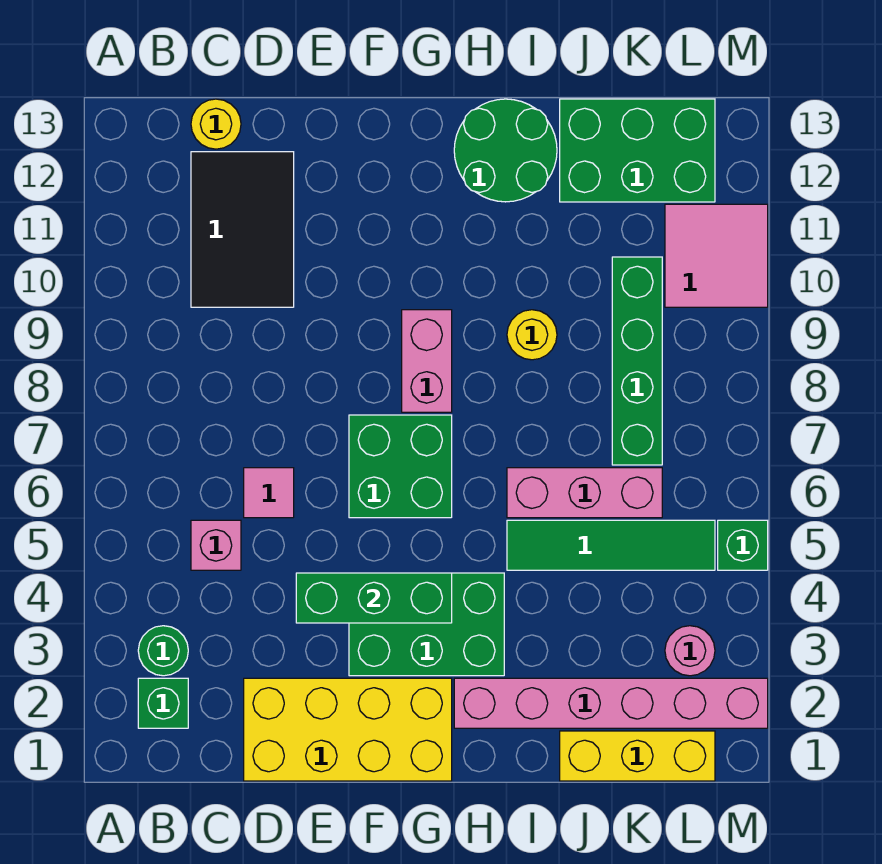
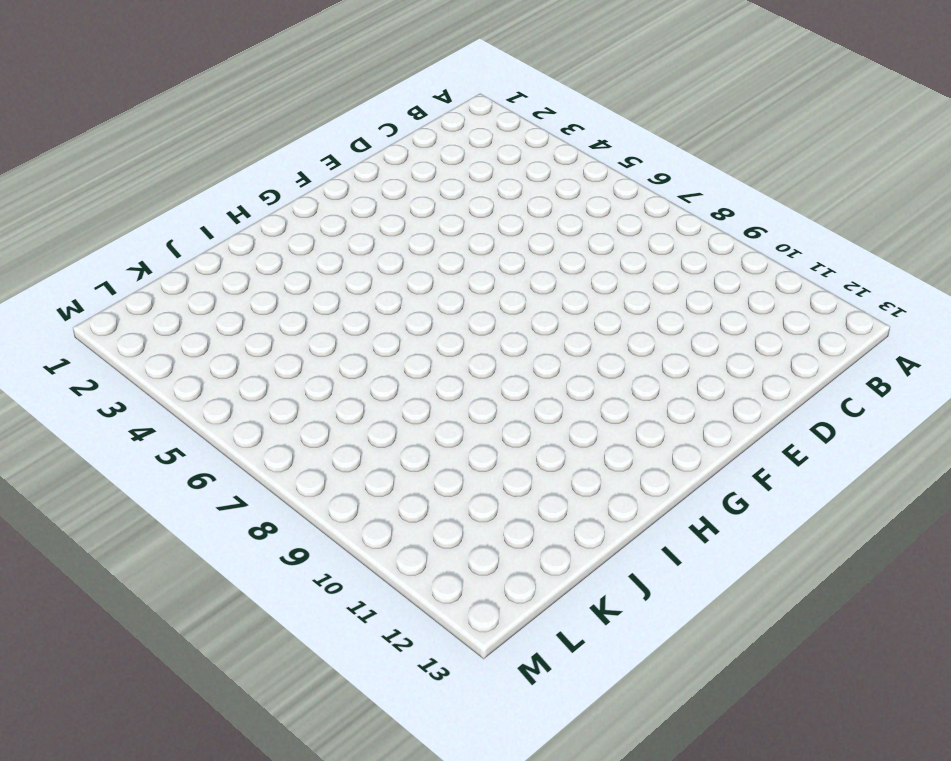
none -> green 1x1 brick [138,678,188,728]
none -> green 1x1 round brick [138,626,188,676]
none -> pink 1x1 brick [191,520,241,570]

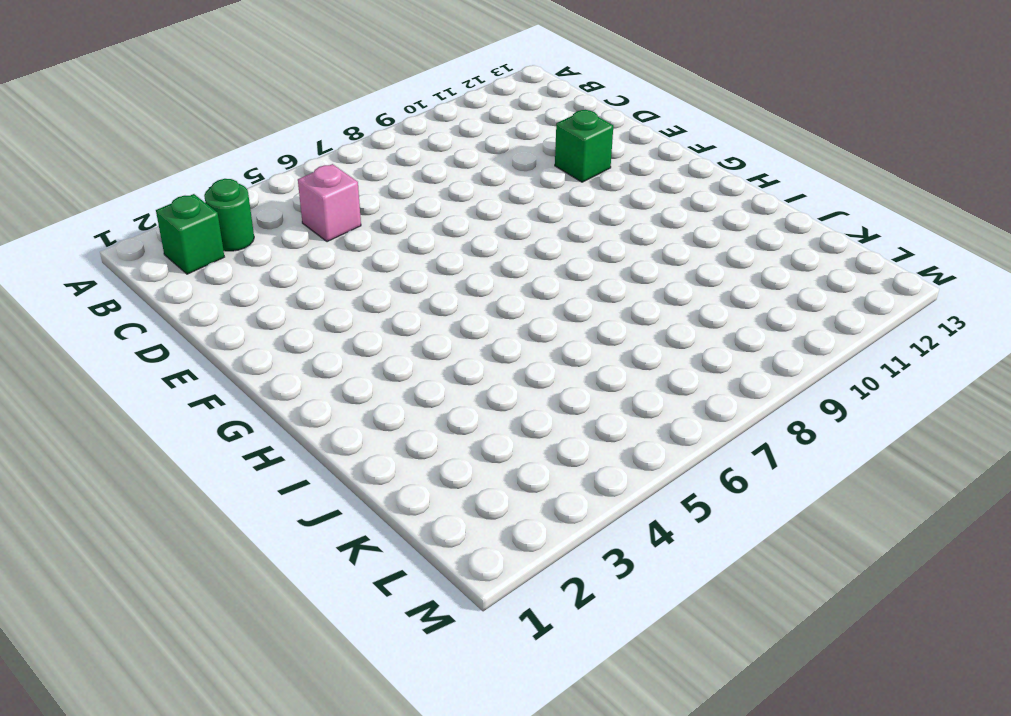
green 1x1 brick [555,110,613,182] -> green 1x1 brick moved to [718,520,768,570]
none -> black 2x3 tile [191,152,294,307]
none -> yellow 1x1 round brick [191,99,241,149]
none -> yellow 2x4 brick [244,678,452,781]

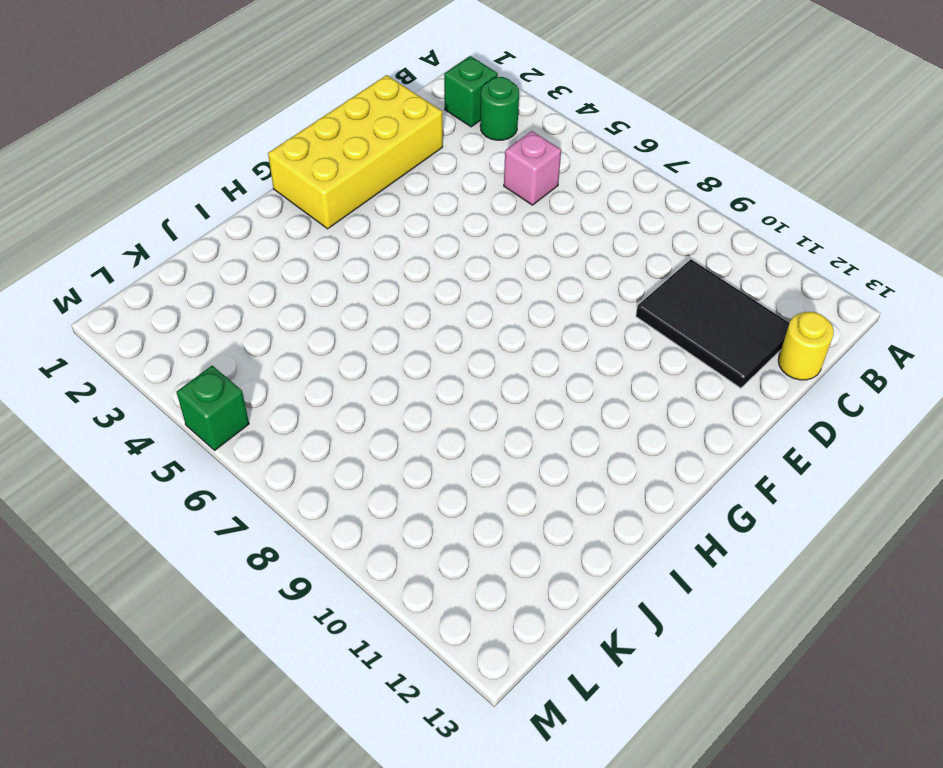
none -> pink 1x1 tile [244,468,294,518]
none -> green 2x3 brick [349,573,504,676]
none -> green 2x2 brick [349,415,452,518]

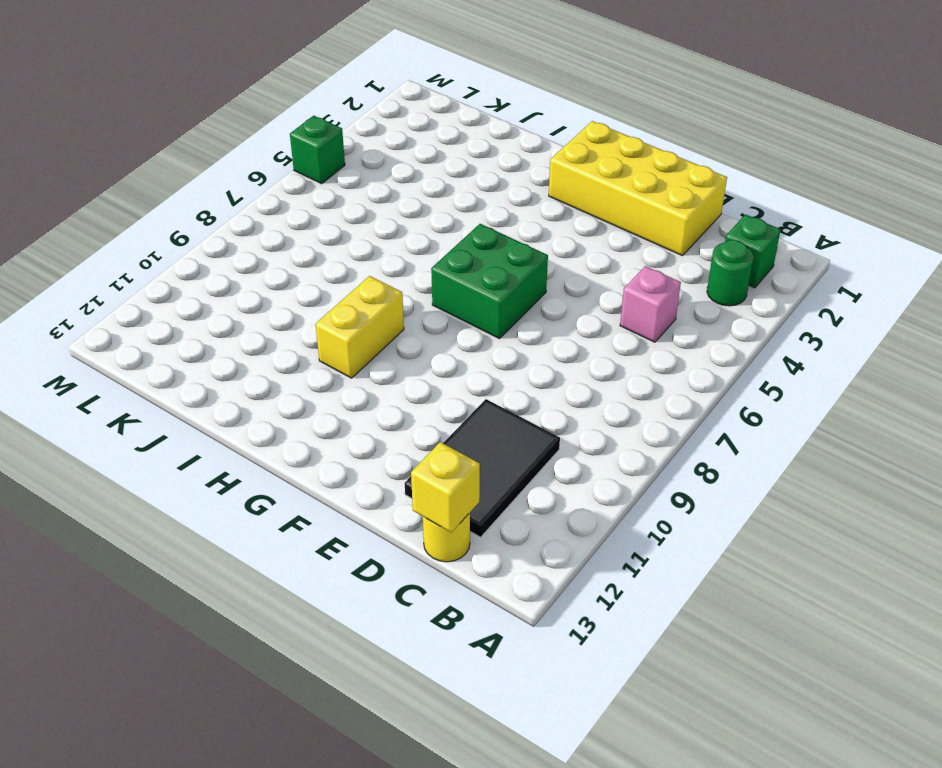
yellow 1x1 brick [411,442,480,532] -> none
yellow 1x2 brick [315,276,404,378] -> none
none -> pink 1x1 tile [244,468,294,518]
none -> green 2x3 brick [349,573,504,676]
none -> pink 1x2 brick [402,310,452,412]

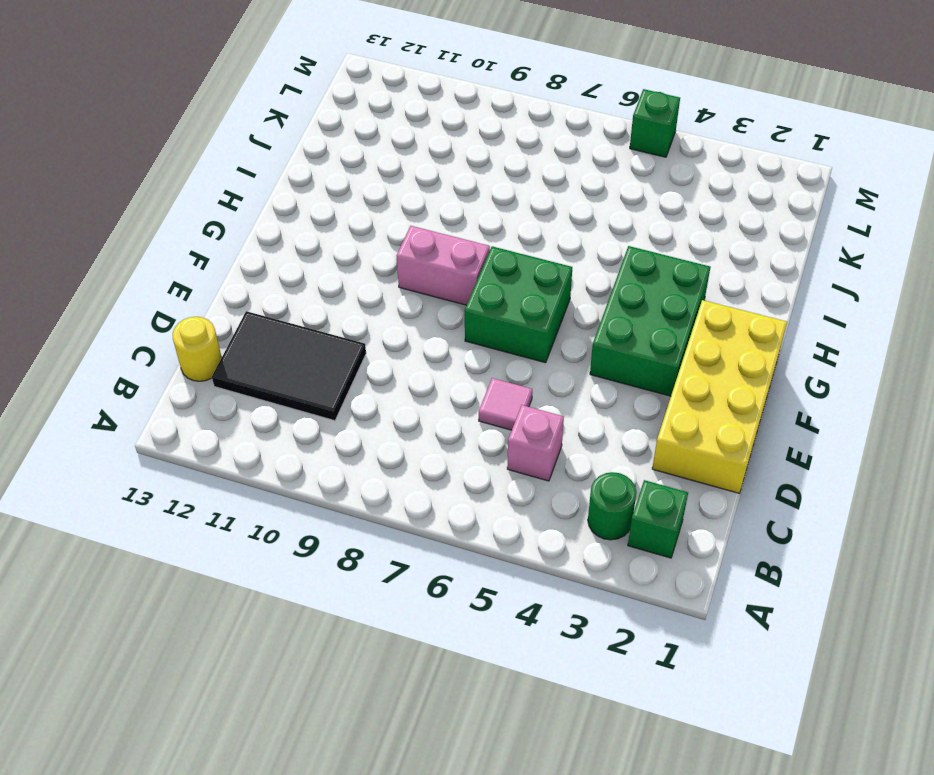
none -> pink 1x6 brick [454,678,768,728]
none -> green 2x2 round brick [454,99,557,202]
none -> green 1x4 tile [507,520,715,570]

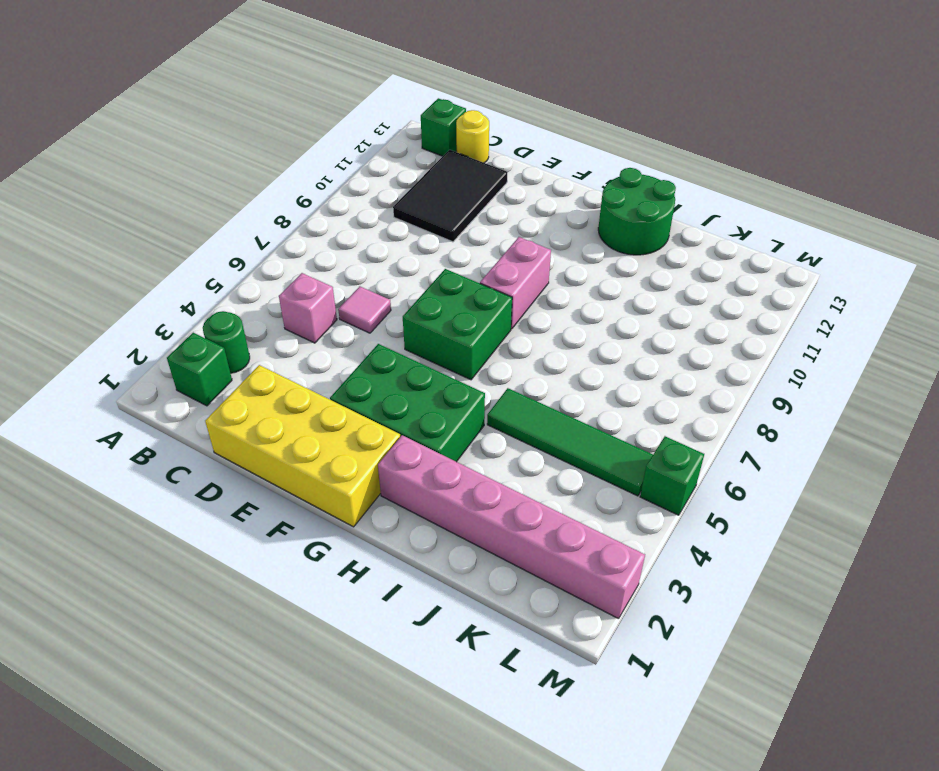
green 1x1 brick [421,98,466,156] -> none
none -> pink 1x3 brick [507,468,662,518]
none -> yellow 1x1 round brick [507,310,557,360]
none -> yellow 1x3 brick [560,731,715,781]

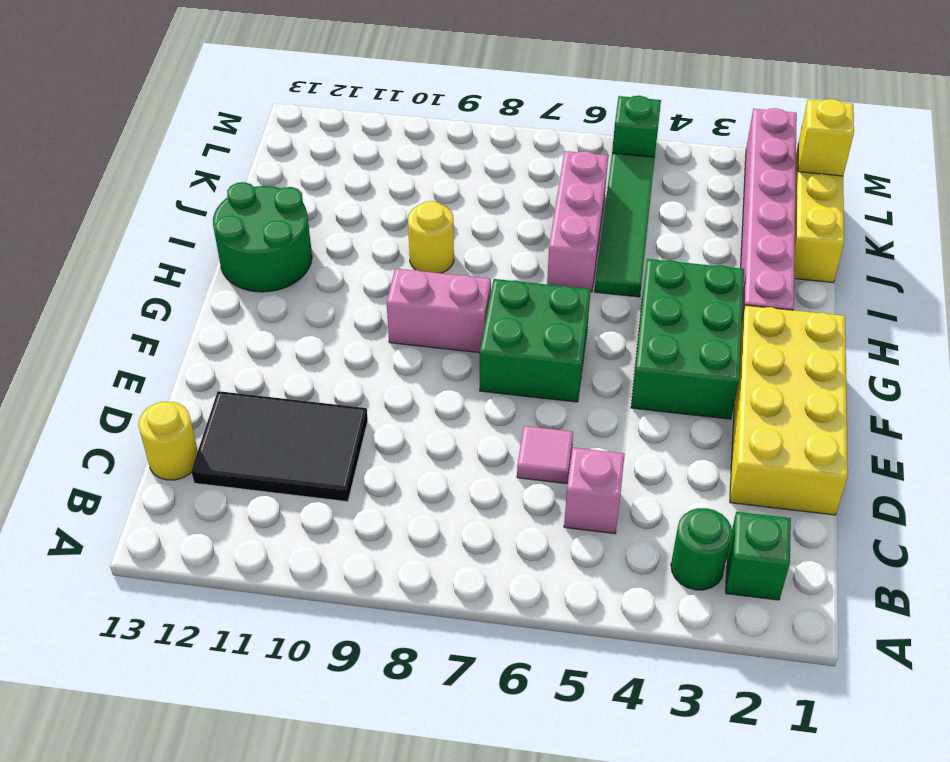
yellow 1x1 brick [798,99,854,176] -> none
none -> green 2x3 brick [560,99,715,202]
none -> green 1x4 brick [612,257,662,465]
none -> pink 1x1 round brick [665,626,715,676]

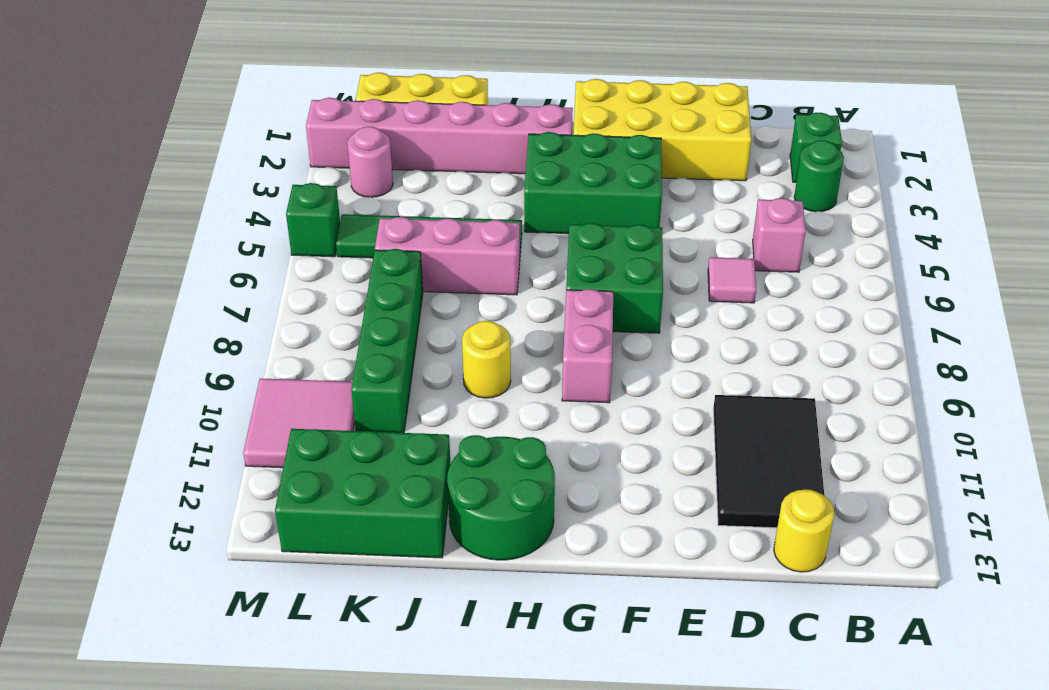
none -> green 1x3 brick [296,573,452,623]

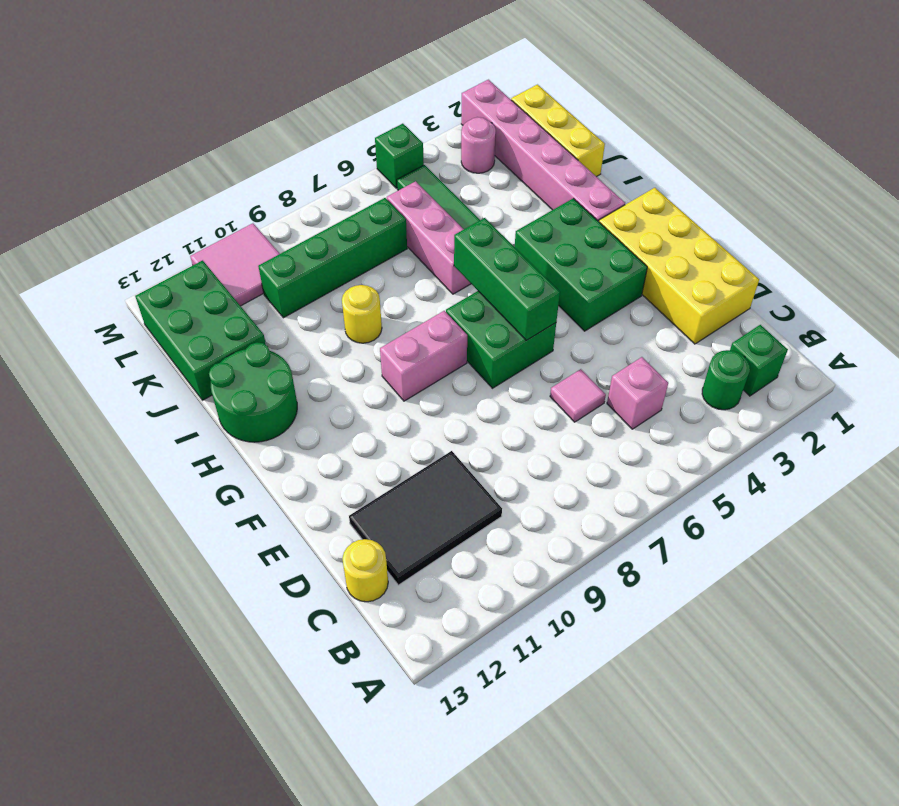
green 1x3 brick [454,218,560,340] -> green 1x3 brick moved to [296,573,452,623]

